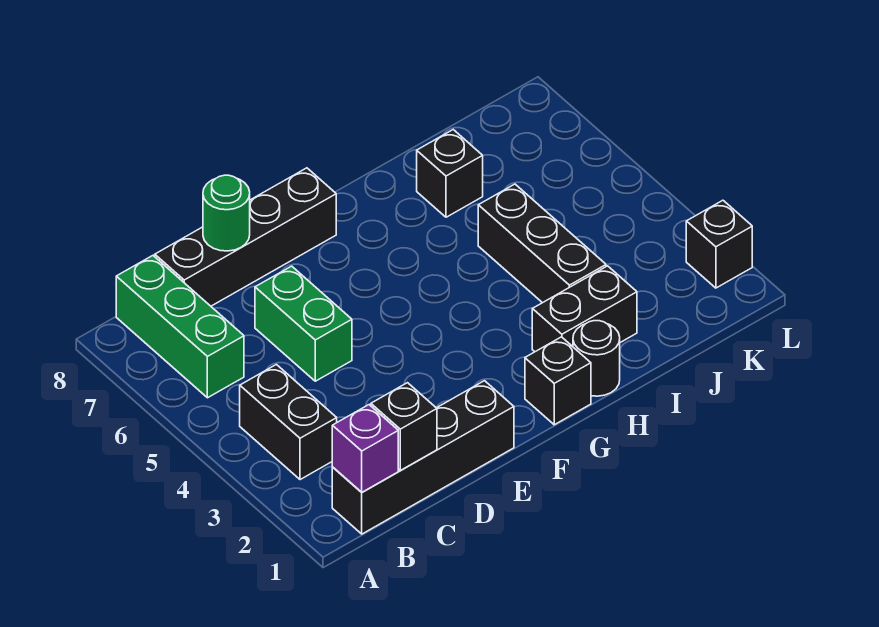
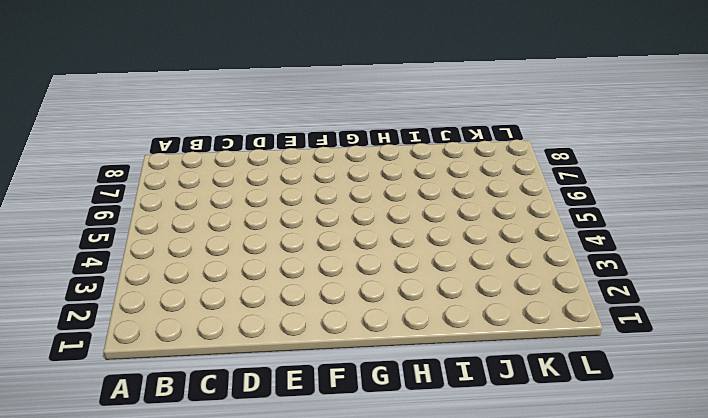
none -> black 1x4 brick [332,381,514,534]
none -> black 1x2 brick [240,365,337,480]
none -> green 1x3 brick [116,256,244,398]

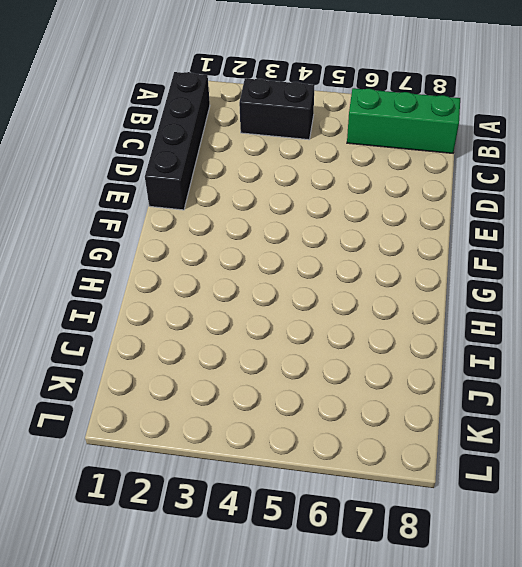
none -> black 1x4 brick [155,168,336,306]
none -> green 1x2 brick [255,266,352,381]
none -> black 1x1 brick [525,337,591,425]

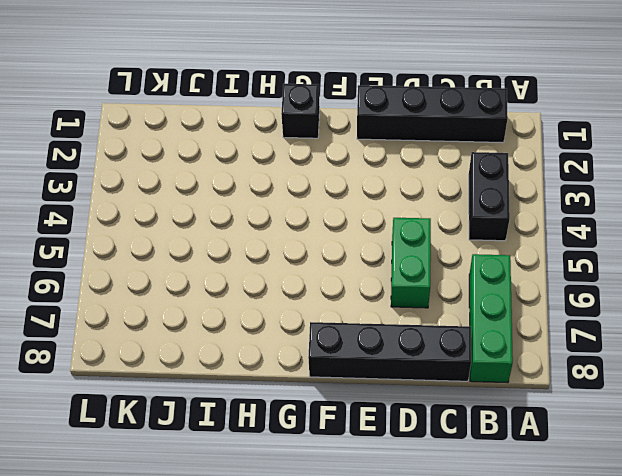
none -> black 1x1 round brick [573,321,620,396]
none -> black 1x2 brick [532,266,637,352]
none -> black 1x3 brick [478,184,606,303]

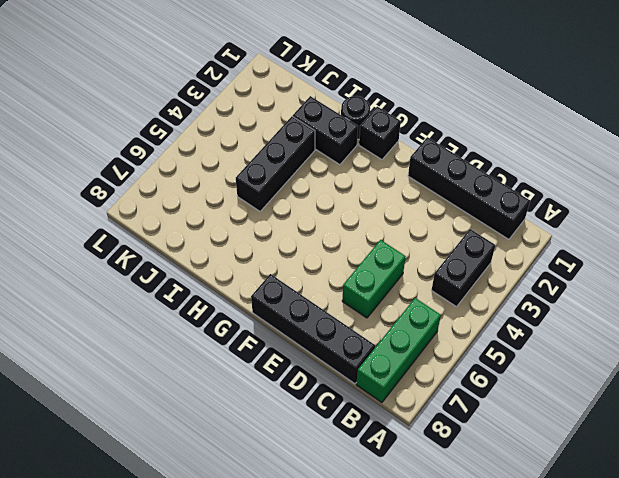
none -> black 1x1 brick [417,130,483,217]
none -> black 1x1 brick [686,200,752,288]
none -> purple 1x1 brick [332,405,398,492]

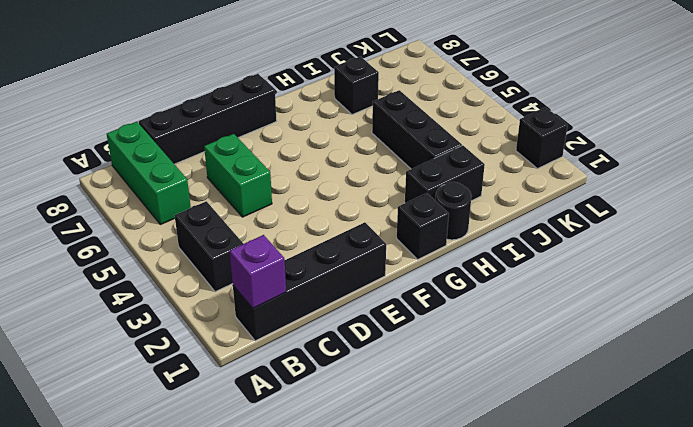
none -> black 1x1 brick [371,383,437,471]
none -> green 1x1 round brick [203,175,250,251]

